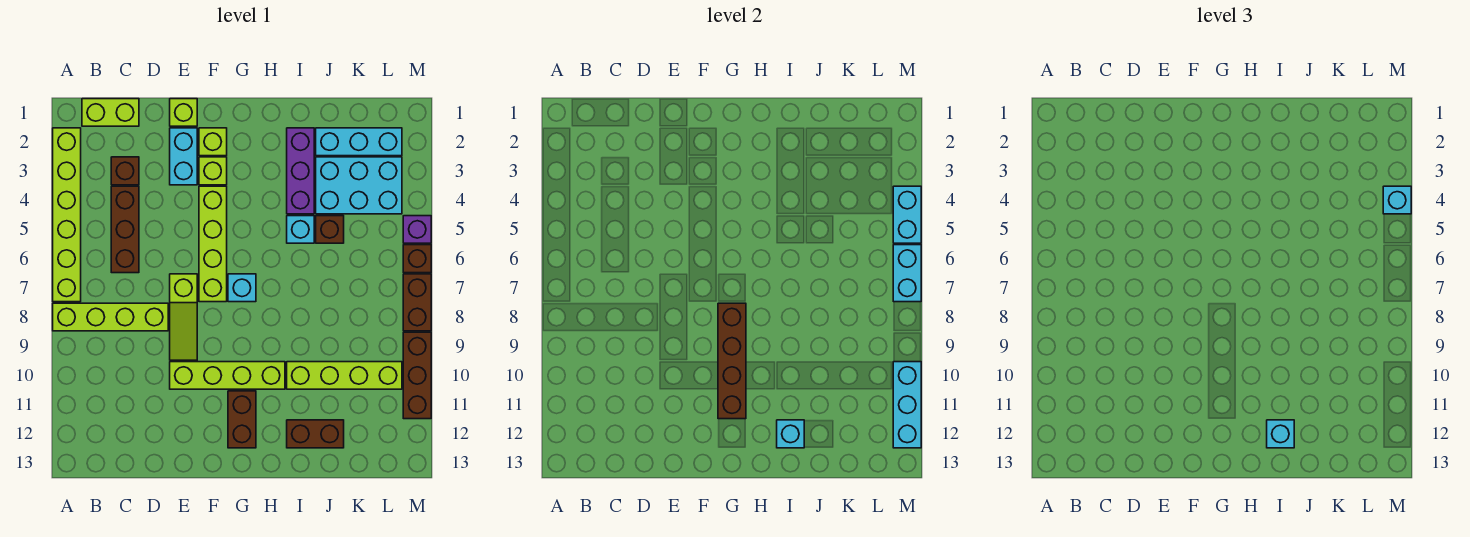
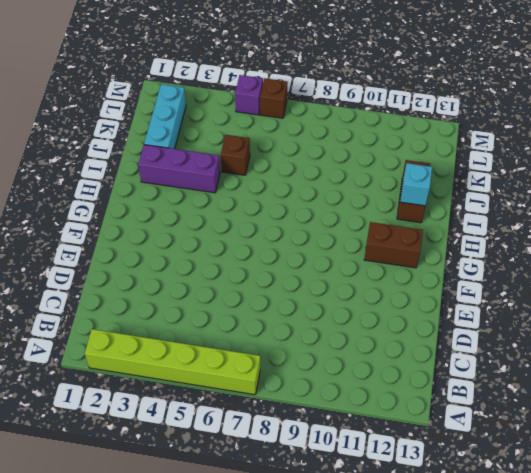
none -> lime 1x4 brick [53,303,168,331]
none -> lime 1x2 brick [82,99,139,126]
none -> brown 1x1 brick [111,157,139,185]
none -> brown 1x3 brick [111,186,139,273]

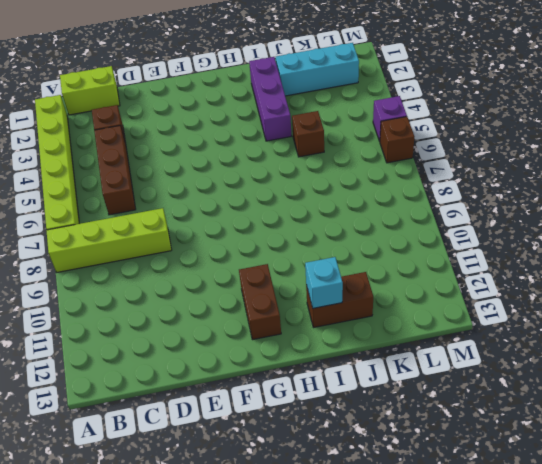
none -> lime 1x1 brick [170,99,197,126]
none -> cyan 1x2 brick [170,128,197,185]
none -> lime 1x3 slope [170,274,197,360]
none -> lime 1x4 brick [170,362,285,389]

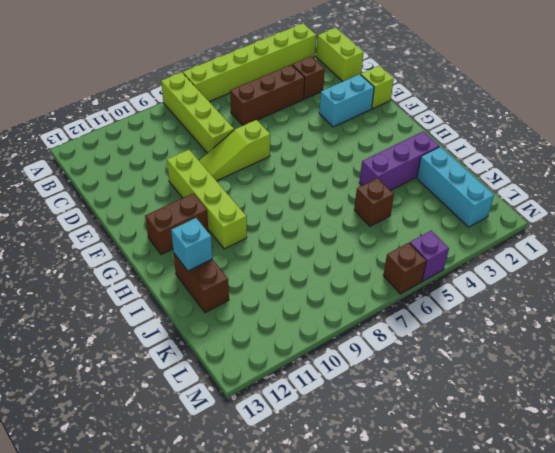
none -> lime 1x1 brick [199,128,227,156]
none -> lime 1x1 brick [199,157,227,185]
none -> lime 1x4 brick [199,186,227,302]
none -> cyan 1x1 brick [228,274,256,302]

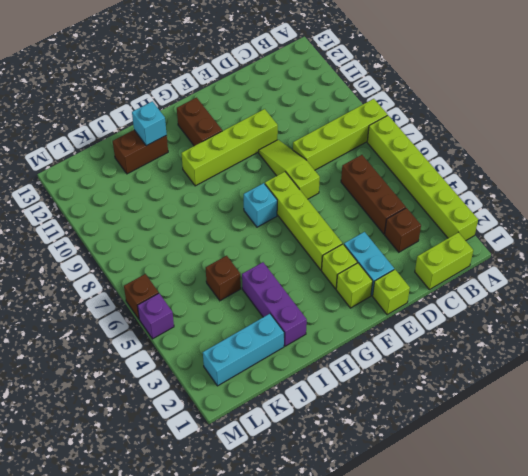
none -> cyan 1x1 brick [287,216,314,243]
none -> lime 1x4 brick [287,362,402,389]
none -> cyan 2x3 brick [316,157,402,214]
none -> brown 1x2 brick [403,274,431,331]

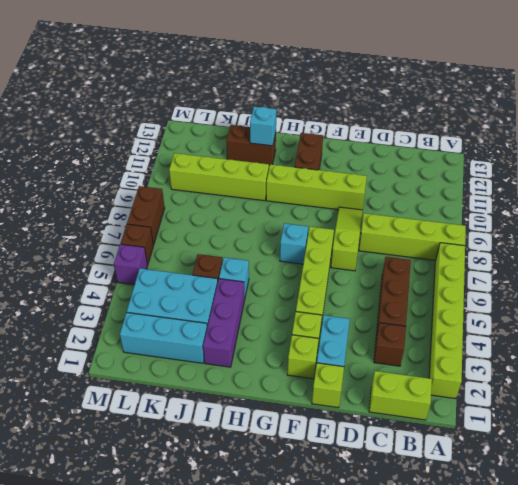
none -> brown 1x3 brick [403,332,431,419]
none -> brown 1x4 brick [718,303,746,419]
none -> cyan 1x2 brick [893,186,921,243]
none -> cyan 1x2 brick [893,245,921,302]

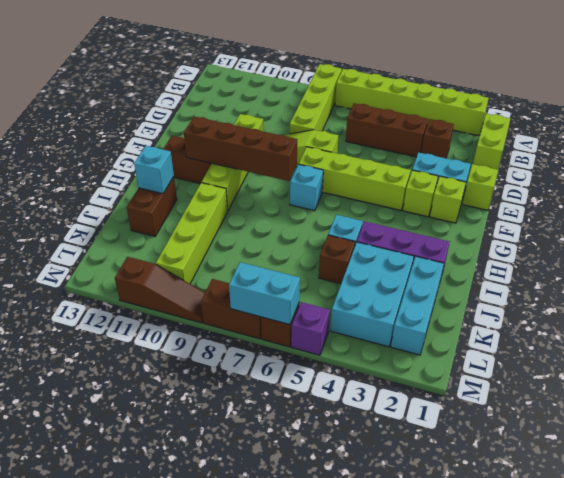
brown 1x3 slope [115,257,205,323] -> brown 1x3 brick [403,332,431,419]
none -> cyan 1x2 brick [893,186,921,243]
none -> cyan 1x3 brick [893,362,921,448]
none -> cyan 1x1 brick [1267,420,1294,448]
none -> cyan 1x1 brick [1383,186,1411,214]

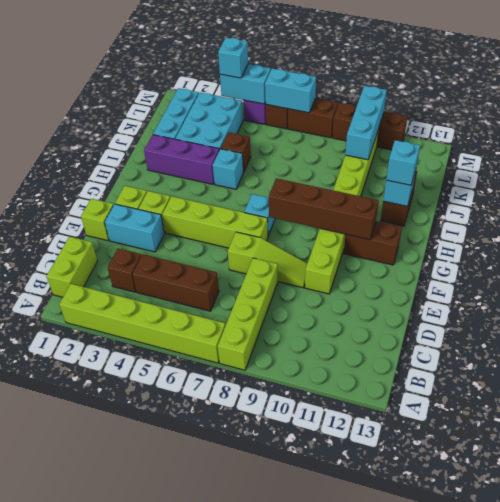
cyan 1x3 brick [345,86,387,160] -> cyan 1x3 brick turned to [893,362,921,448]

